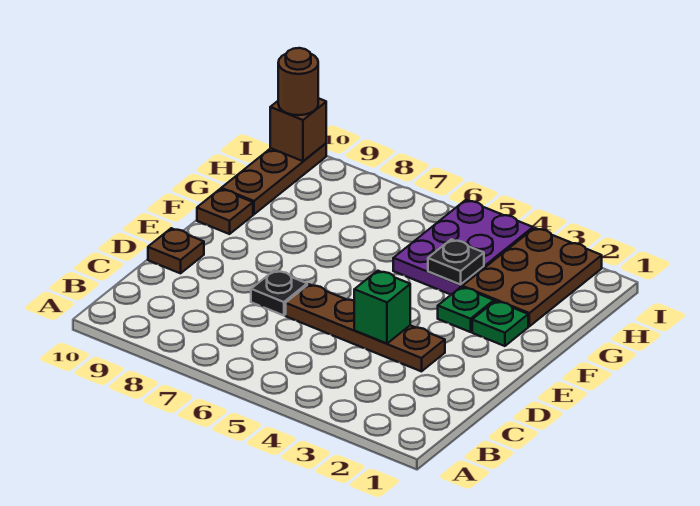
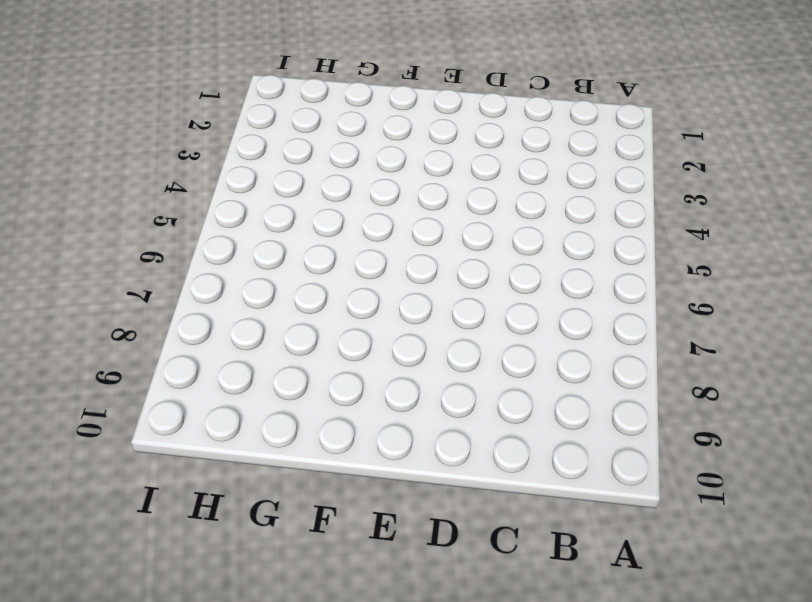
none -> brown 1x4 plate [286,284,445,371]
none -> black 1x1 plate [251,270,307,315]
none -> brown 1x1 plate [148,228,204,273]

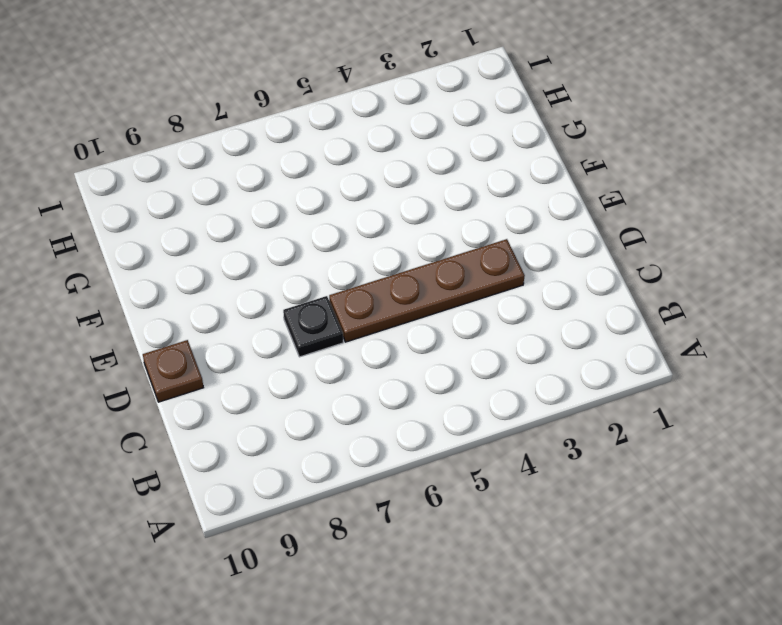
none -> green 1x1 plate [472,301,528,346]
none -> green 1x1 plate [438,287,494,332]
none -> brown 1x1 plate [197,189,253,234]

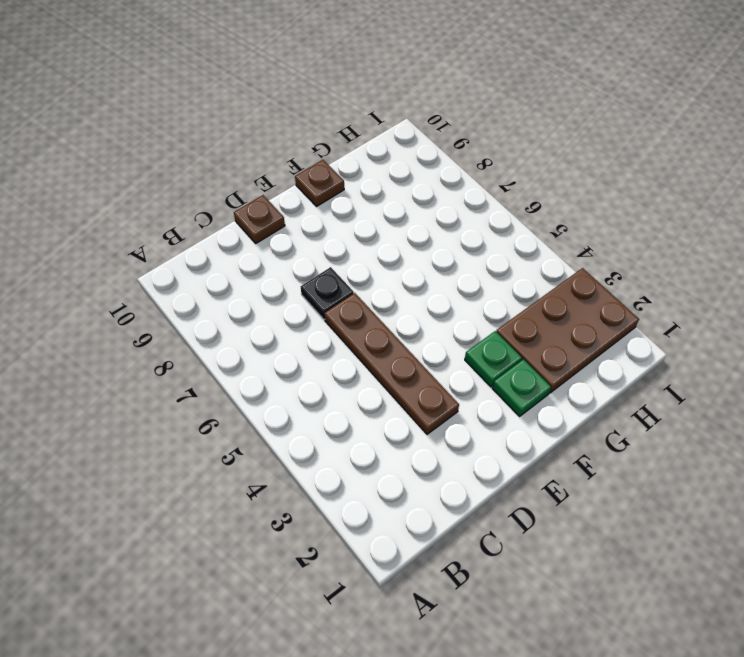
none -> purple 2x3 plate [393,200,533,294]
none -> brown 1x3 plate [221,143,326,214]
none -> green 1x1 brick [354,271,410,343]

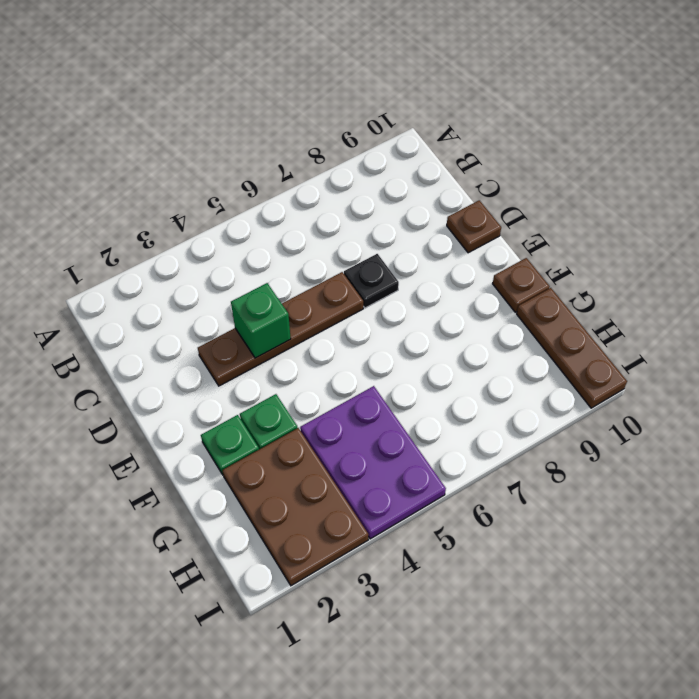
none -> black 1x1 plate [428,239,484,285]
none -> brown 1x1 brick [270,98,326,161]
none -> brown 1x1 round brick [278,48,318,115]

